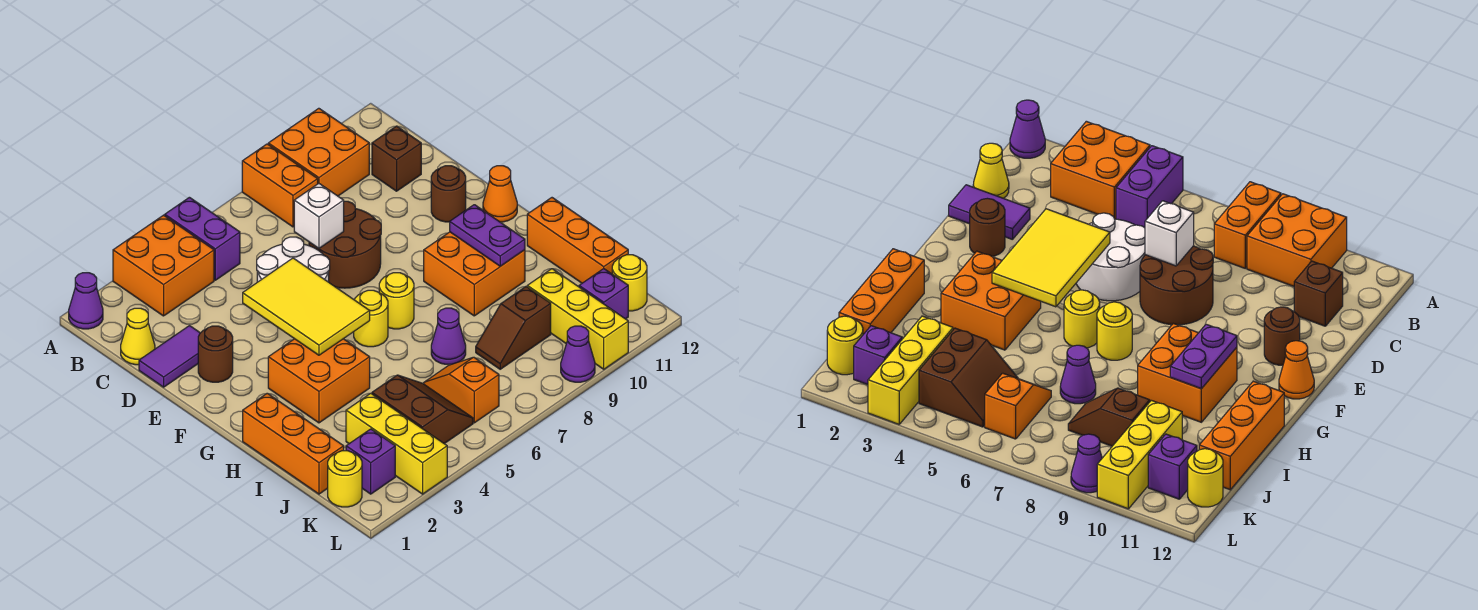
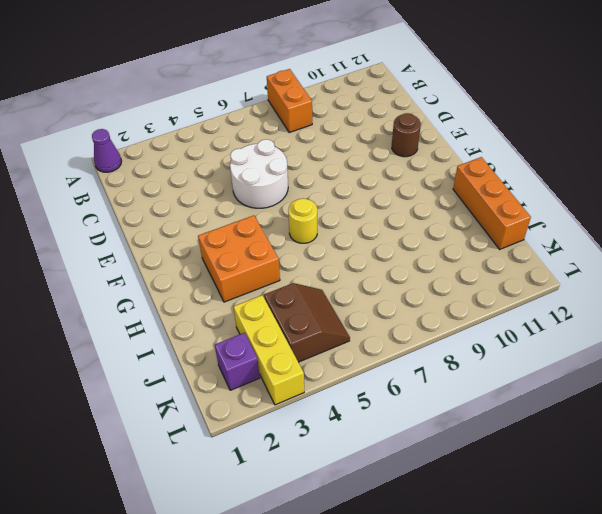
none -> orange 2x2 brick [113,215,214,316]
none -> purple 1x2 brick [165,197,240,280]
none -> orange 2x2 brick [268,108,369,196]
none -> yellow 1x1 cone [121,308,155,365]

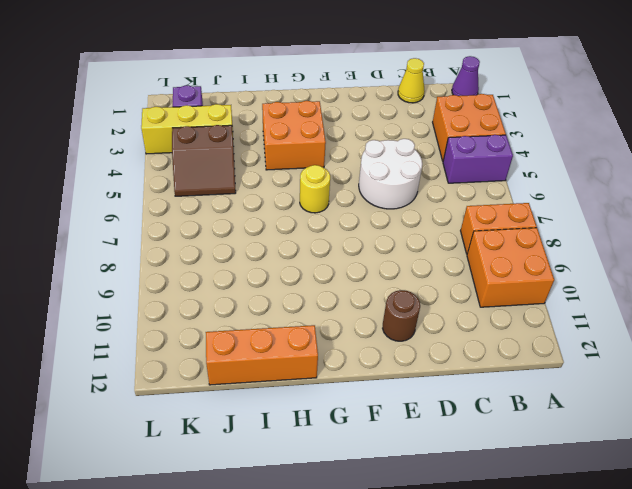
none -> brown 1x1 brick [372,126,421,191]
none -> purple 1x2 tile [139,326,200,387]
none -> brown 2x2 round brick [309,201,381,288]
none -> brown 1x1 round brick [198,326,233,382]

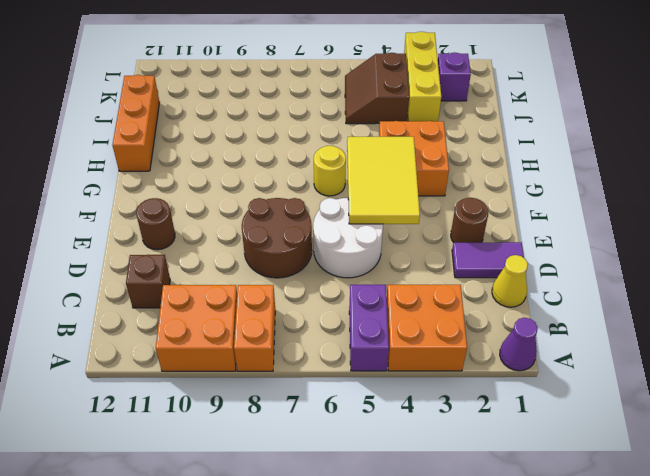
none -> orange 1x1 cone [483,166,517,222]
none -> yellow 1x1 round brick [379,273,414,329]
none -> orange 2x2 brick [424,232,525,316]
none -> orange 1x3 brick [243,393,344,494]

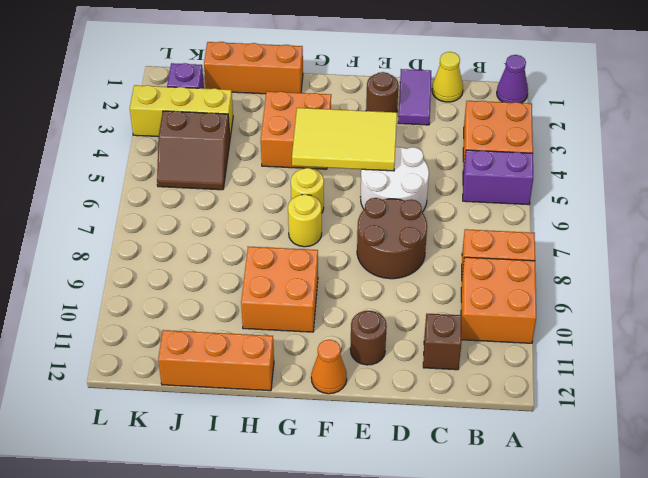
none -> purple 1x1 cone [431,308,466,364]
none -> orange 1x2 slope [424,357,499,423]
none -> brown 1x2 slope [476,287,551,369]
none -> yellow 1x3 brick [527,269,628,369]

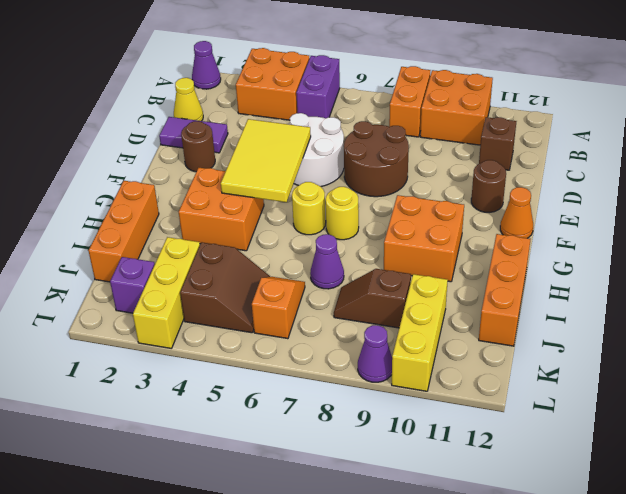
none -> yellow 1x1 round brick [328,451,362,507]
none -> purple 1x1 brick [579,269,628,319]
none -> yellow 1x1 round brick [612,255,647,311]
none -> white 1x1 brick [294,183,344,248]

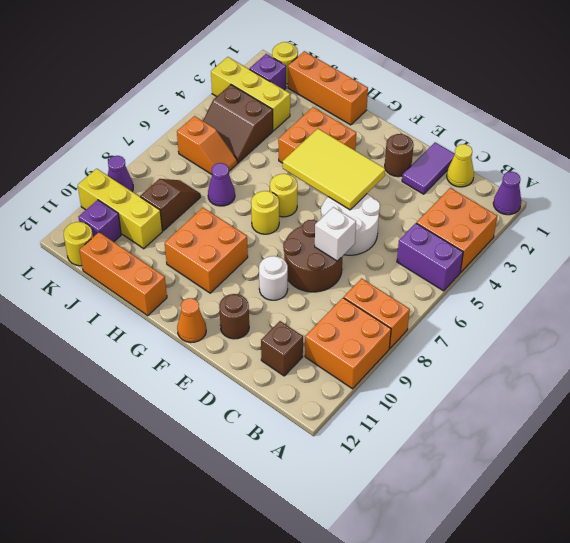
white 1x1 round brick [259,256,288,300] -> none
none -> purple 1x2 plate [450,205,525,266]

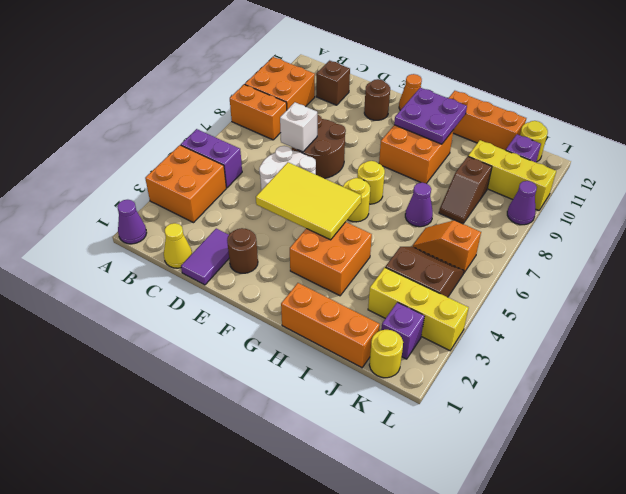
purple 2x2 plate [394,88,467,144] -> purple 1x2 plate [450,205,525,266]

